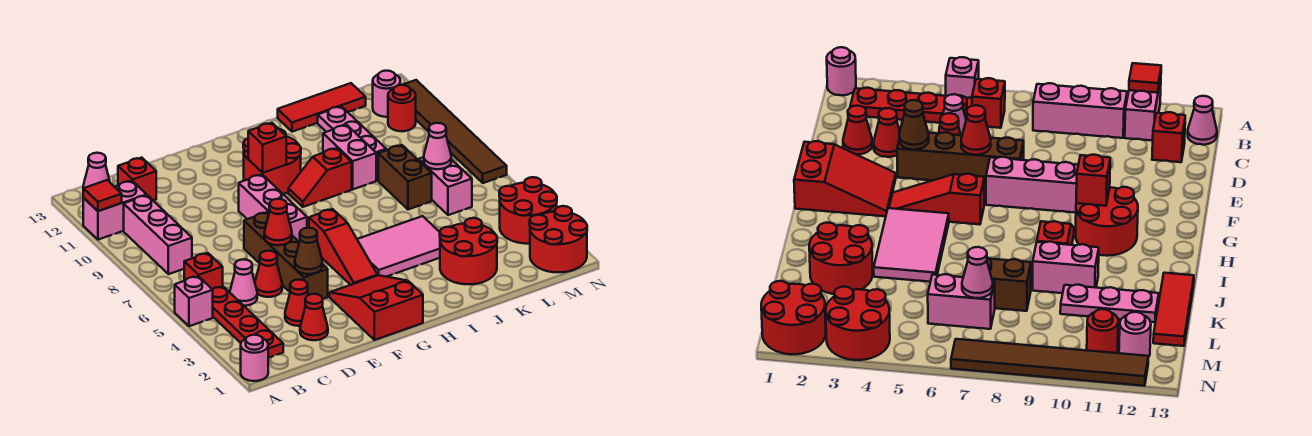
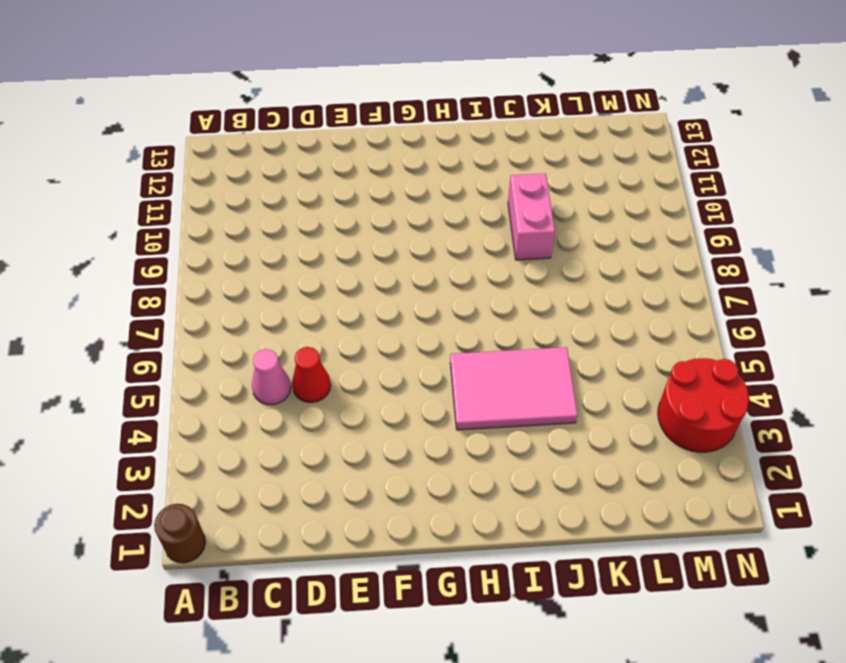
brown 1x1 round brick [154,504,205,563] -> pink 1x1 round brick [241,335,268,381]
none -> pink 1x1 brick [175,276,213,326]
none -> pink 1x2 brick [83,181,146,240]
none -> red 1x4 plate [212,287,283,358]
none -> red 1x1 brick [184,253,223,289]

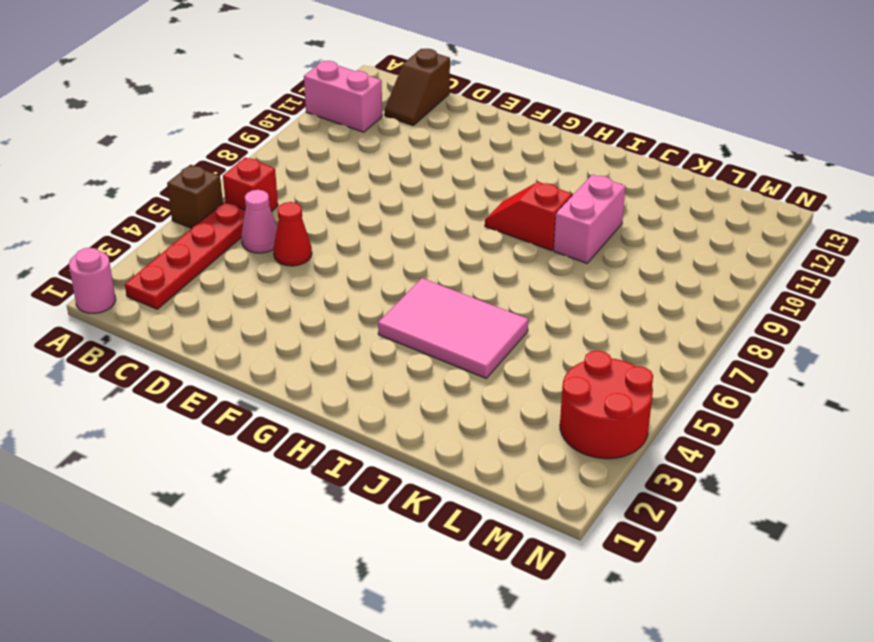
brown 1x1 brick [167,165,223,228] -> pink 1x1 brick [175,276,213,326]
brown 1x2 slope [385,49,450,125] -> red 1x1 brick [118,158,156,200]
none -> pink 1x3 brick [124,195,192,274]
none -> pink 1x1 cone [83,153,110,188]
none -> red 1x1 cone [300,294,328,340]
none -> red 1x1 cone [285,280,308,326]

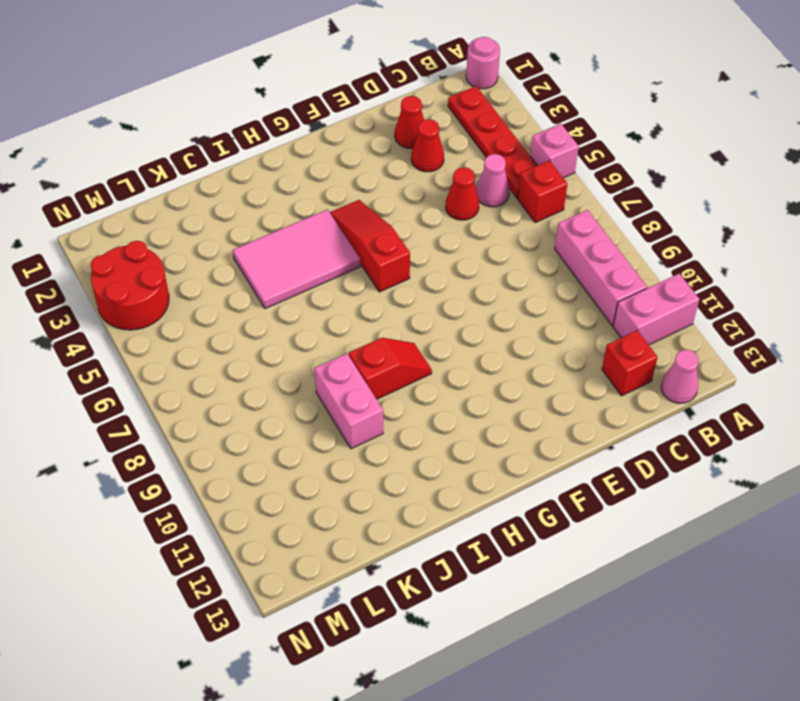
none -> brown 1x4 brick [244,212,328,299]
none -> red 2x3 slope [330,275,423,340]
none -> pink 1x3 brick [239,175,307,242]
none -> red 2x2 round brick [243,129,301,194]

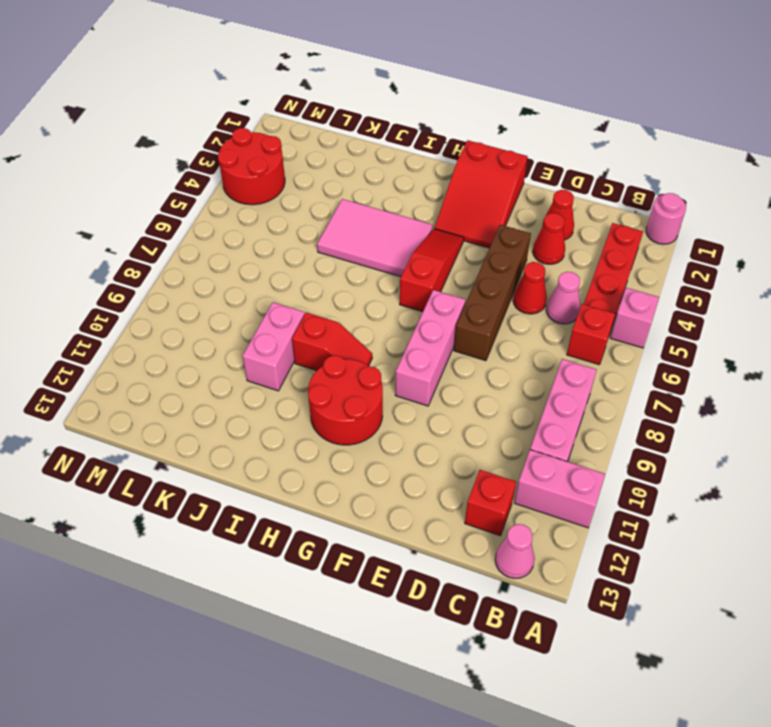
none -> red 2x2 round brick [440,218,497,284]
none -> red 1x3 tile [278,83,366,132]
none -> brown 1x2 brick [378,145,432,210]
none -> pink 1x3 plate [318,106,386,161]

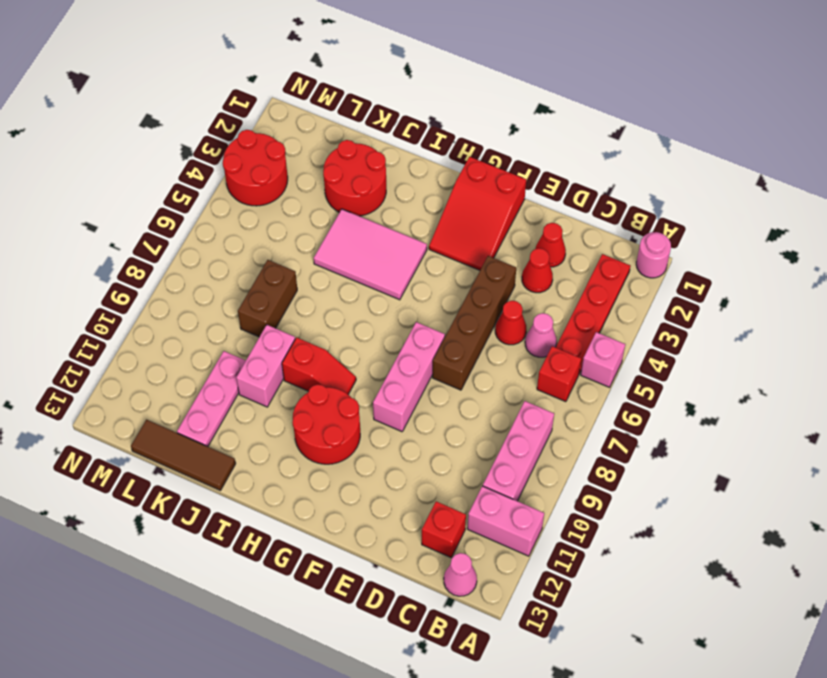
brown 1x3 tile [131,420,236,490] -> red 1x3 tile [278,83,366,132]
none -> red 1x3 slope [309,209,378,285]
none -> pink 1x2 brick [418,157,472,215]
none -> red 2x2 round brick [530,206,587,272]
none -> red 1x1 round brick [388,85,416,131]

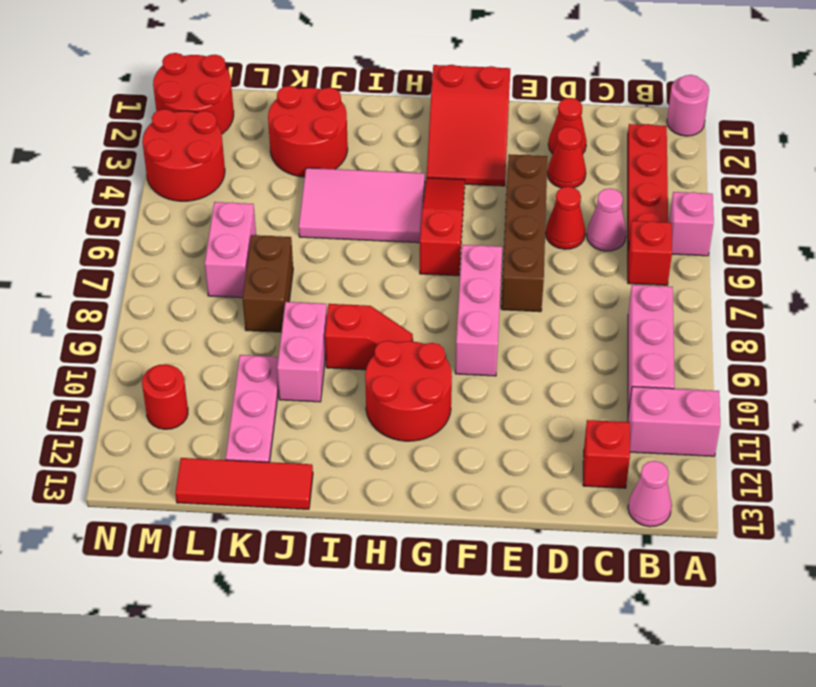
none -> pink 1x1 round brick [372,71,400,117]
none -> brown 1x6 tile [403,80,507,183]
none -> red 1x1 tile [83,180,122,211]
none -> brown 1x1 cone [295,228,322,274]

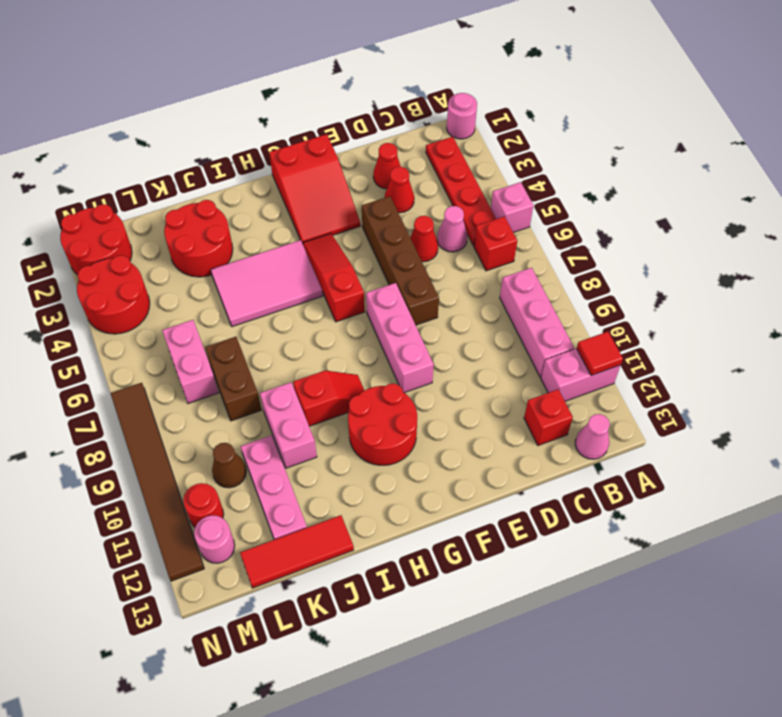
brown 1x1 cone [212,443,246,488] -> brown 1x1 cone moved to [295,228,322,274]
none -> red 1x1 cone [264,199,292,245]
none -> red 1x1 brick [248,123,286,173]
none -> pink 1x1 cone [424,123,451,169]

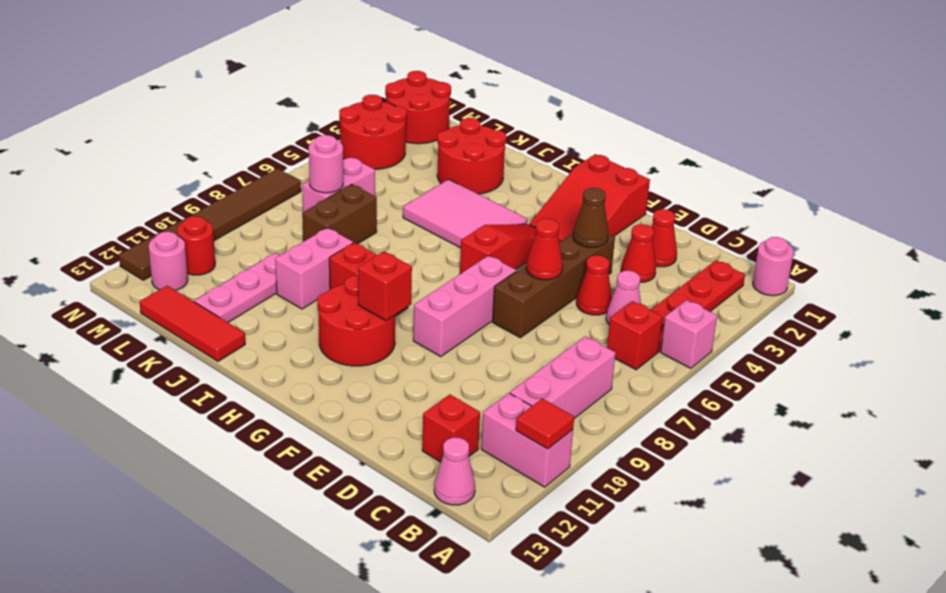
pink 1x1 round brick [309,135,343,193] -> pink 1x1 cone [424,123,451,169]

